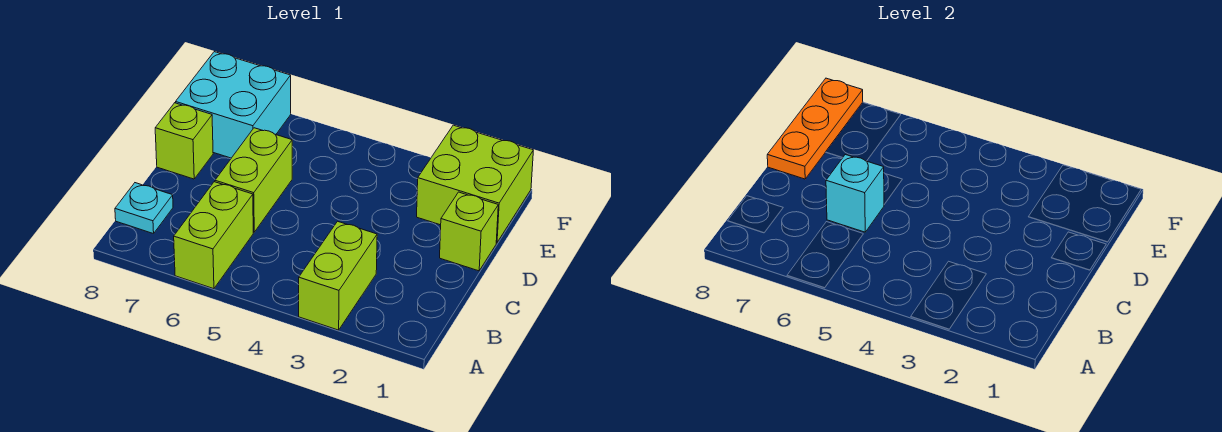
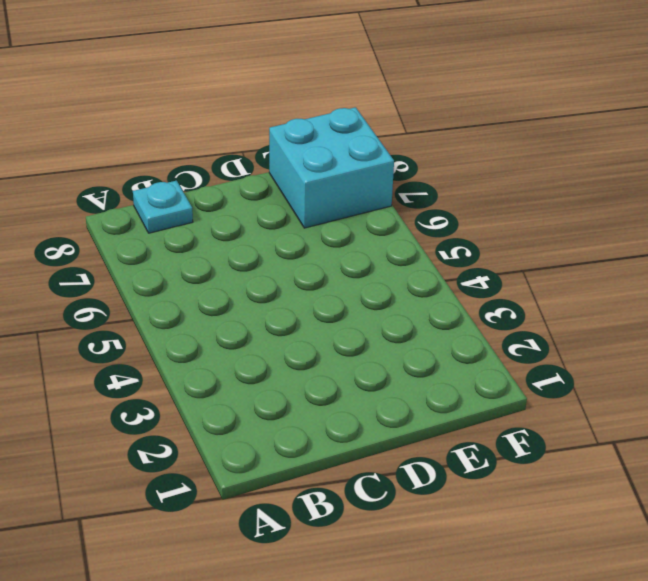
none -> lime 1x2 brick [299,221,377,330]
none -> lime 1x2 brick [174,182,253,289]

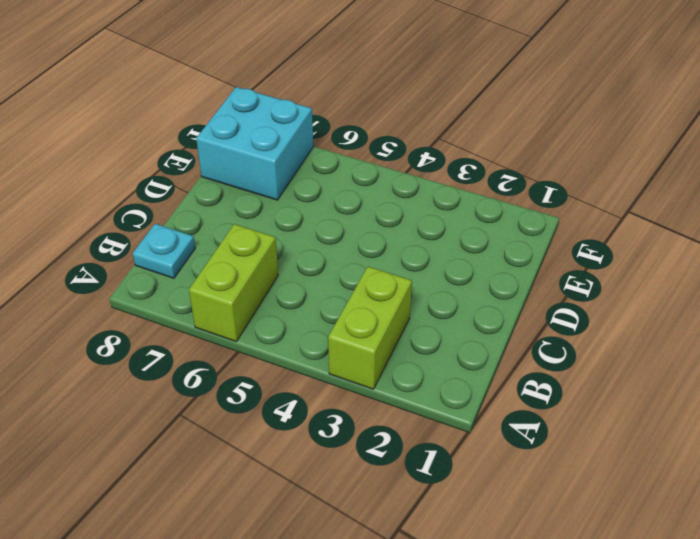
none -> lime 1x2 brick [215,128,292,232]
none -> lime 1x1 brick [440,192,498,271]

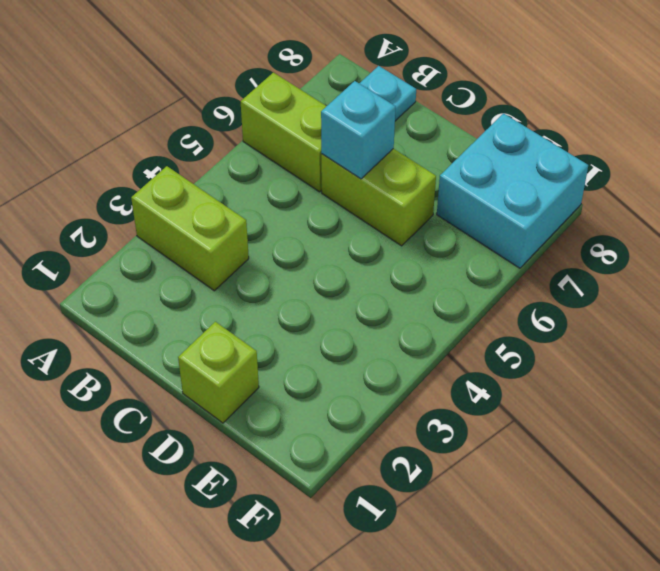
none -> lime 1x1 brick [155,103,213,179]
none -> lime 2x2 brick [417,125,533,243]

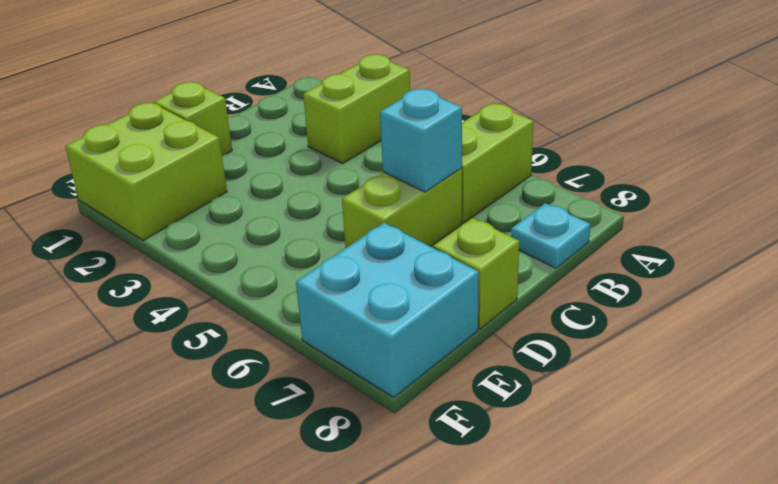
none -> orange 1x3 plate [767,78,863,179]

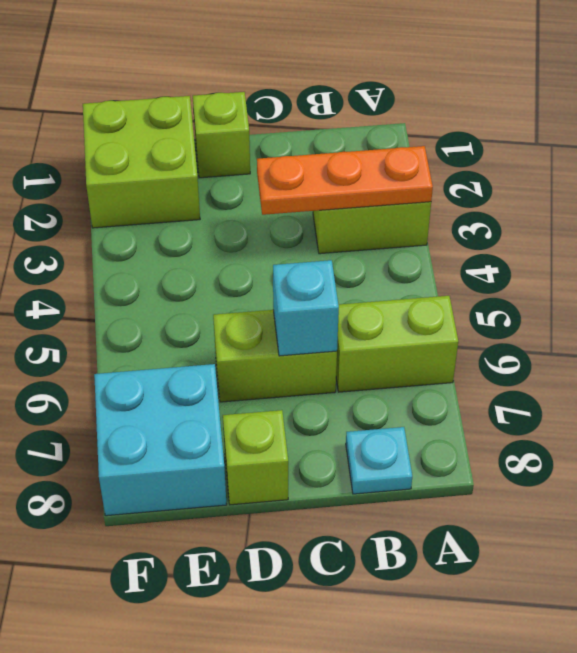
orange 1x3 plate [257,146,433,215] -> orange 1x3 plate moved to [767,78,863,179]

